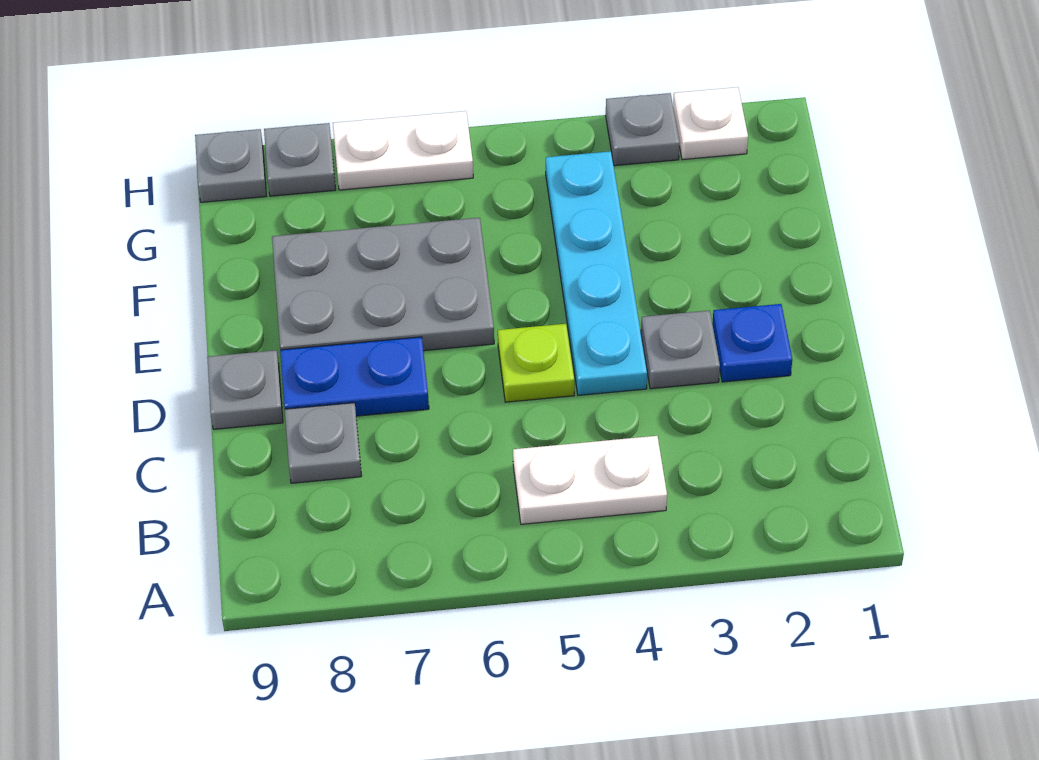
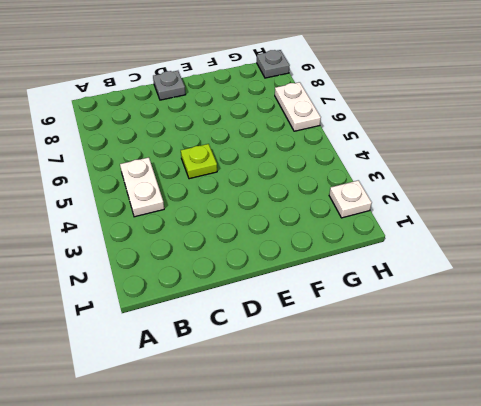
none -> grey 1x1 plate [285,403,361,483]
none -> blue 1x1 plate [712,304,792,382]
none -> grey 1x1 plate [641,310,720,389]

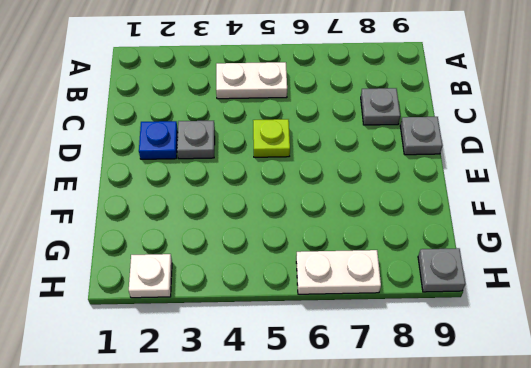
none -> cyan 1x4 plate [546,151,647,395]
none -> blue 1x2 plate [280,337,429,416]
none -> grey 2x3 plate [272,218,494,351]

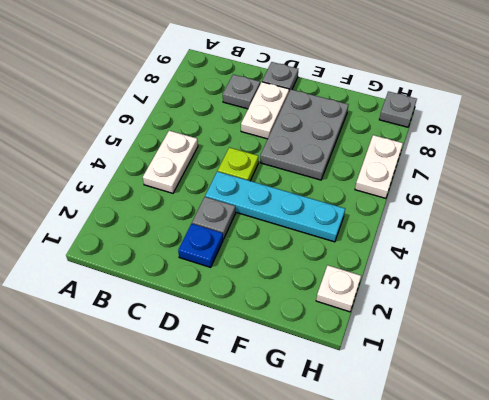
white 1x2 plate [241,82,289,139] -> blue 1x2 plate [280,337,429,416]
none -> grey 1x1 plate [606,93,680,166]
none -> grey 1x1 plate [264,123,336,196]

